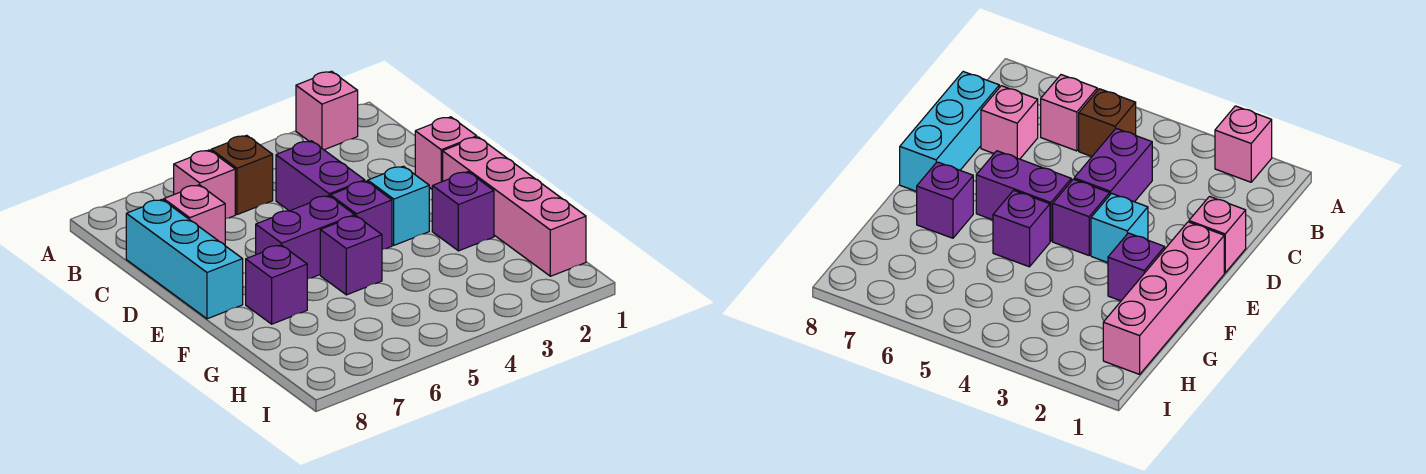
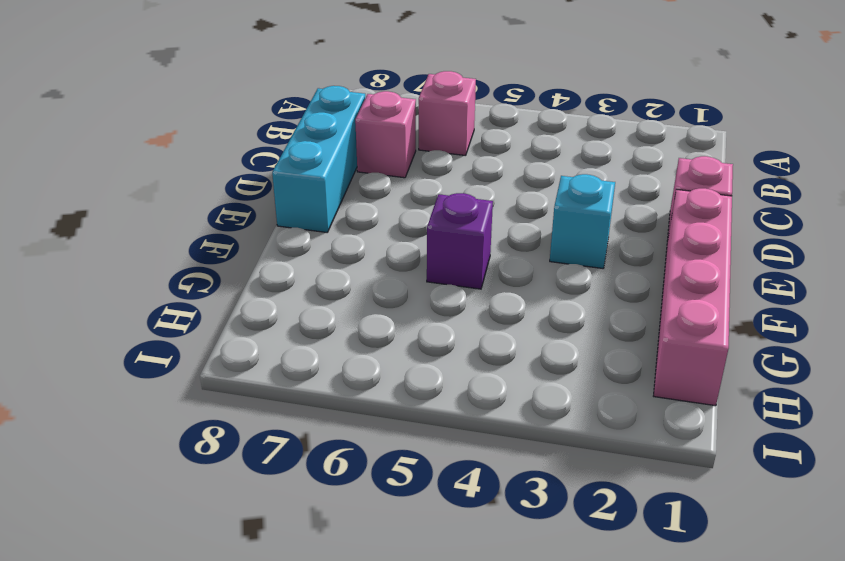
none -> pink 1x1 brick [296,71,358,150]
none -> brown 1x1 brick [211,135,273,215]
none -> purple 1x2 brick [276,141,365,211]

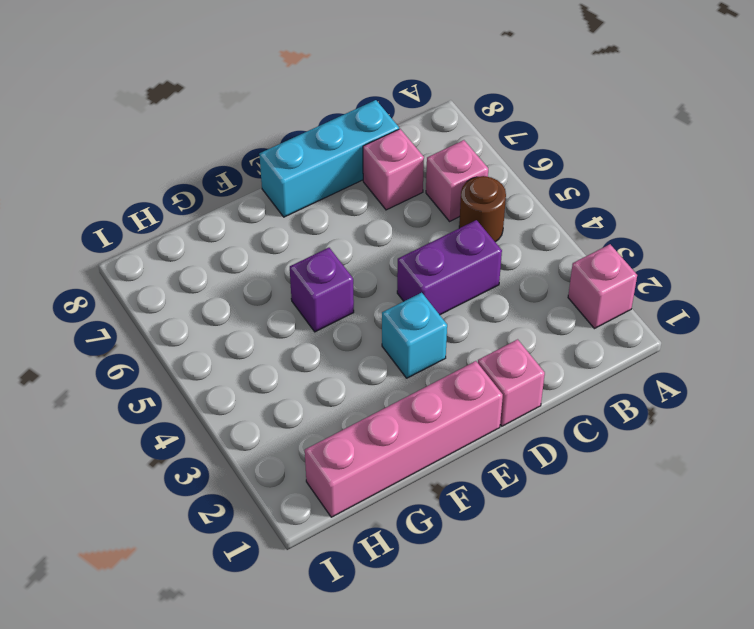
brown 1x1 round brick [459,176,506,242] -> brown 1x1 brick [211,135,273,215]
none -> purple 1x1 brick [330,181,392,249]
none -> purple 1x2 brick [256,196,355,279]
none -> purple 1x1 brick [432,172,494,251]

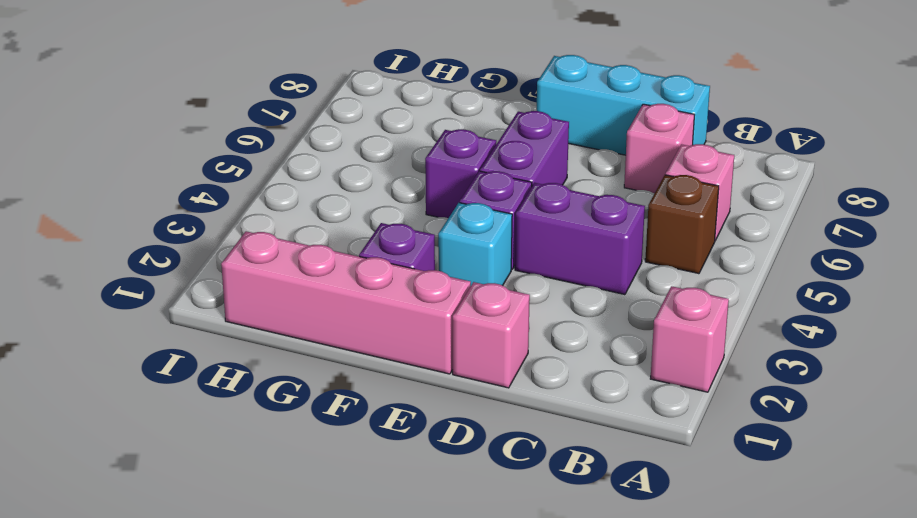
none -> purple 1x1 brick [246,245,307,324]

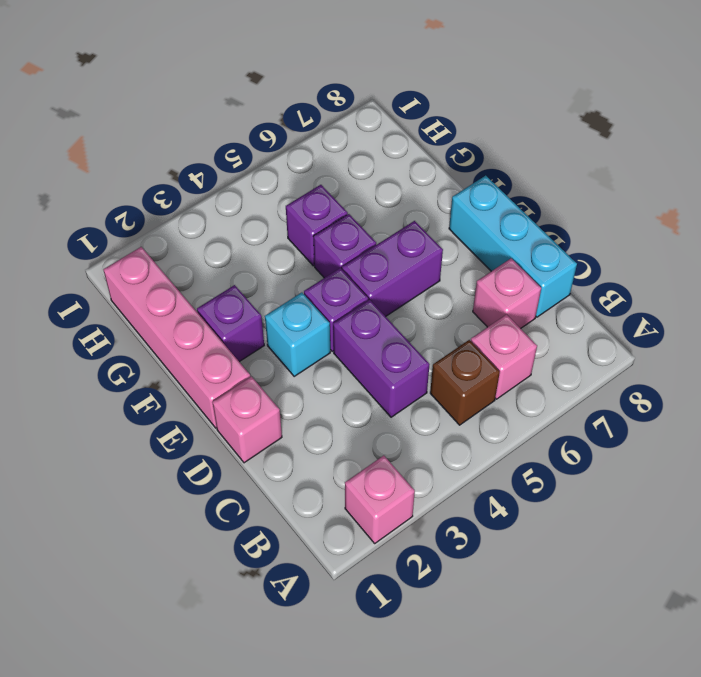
purple 1x1 brick [286,185,348,266] -> purple 1x1 brick moved to [246,245,307,324]

